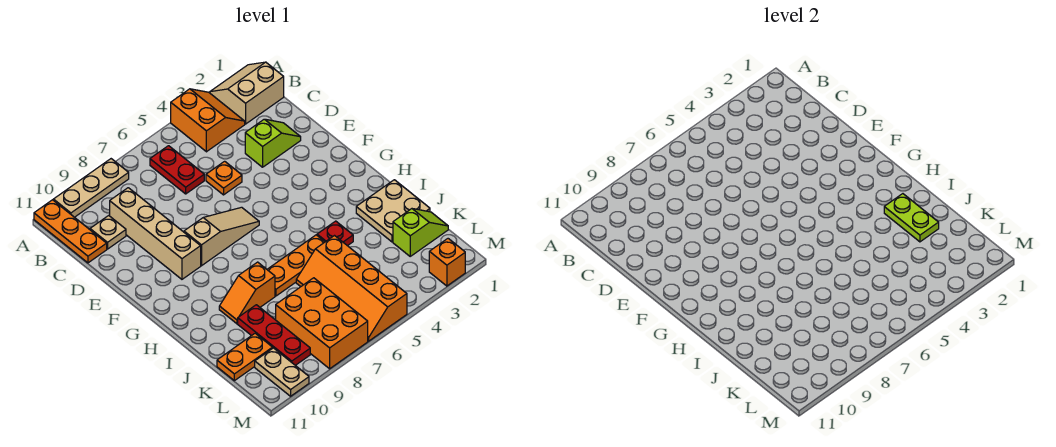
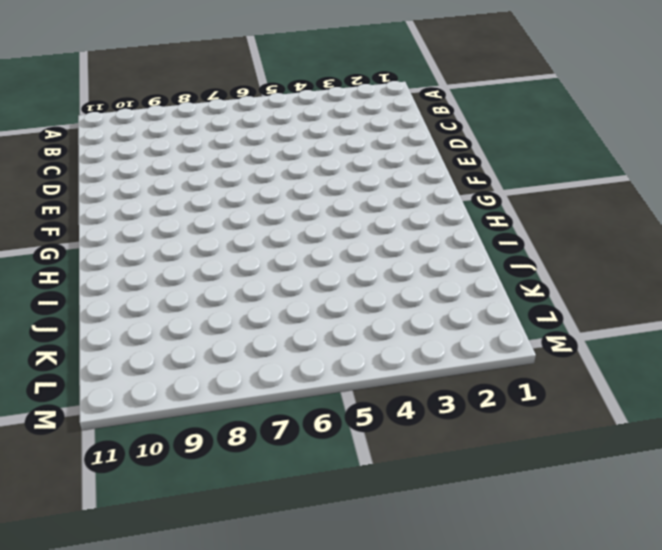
none -> tan 2x2 slope [210,62,284,124]
none -> orange 2x2 slope [171,89,245,152]
none -> tan 1x3 plate [53,159,129,217]

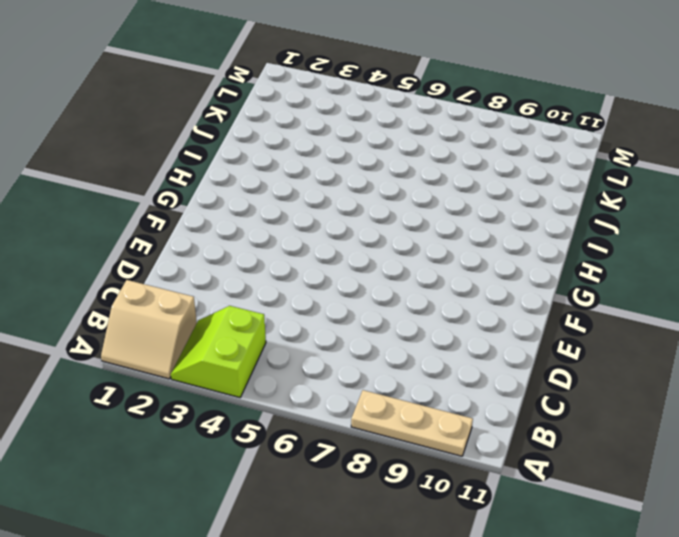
lime 2x2 slope [171,306,266,398] -> orange 2x2 slope [171,89,245,152]
none -> orange 1x3 plate [34,200,107,263]
none -> red 1x2 plate [150,146,204,194]
none -> tan 1x4 brick [110,188,201,279]

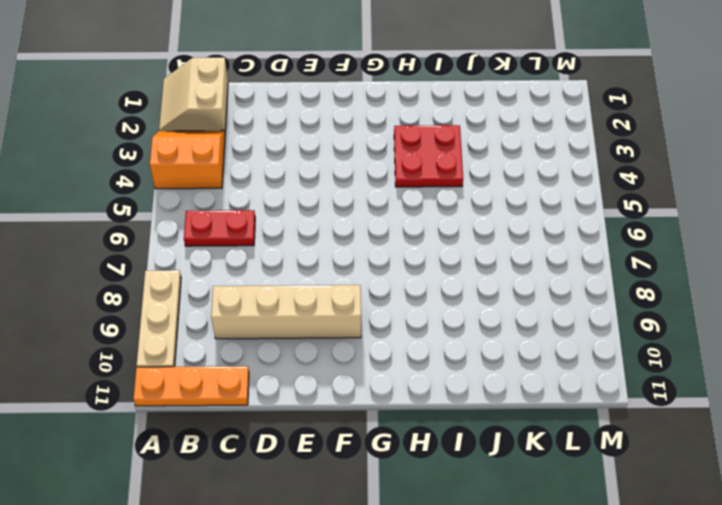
red 2x2 plate [394,125,463,187] -> red 1x1 plate [317,221,353,246]
none -> tan 1x1 plate [90,215,126,249]
none -> lime 1x2 slope [245,119,301,167]
none -> orange 1x1 plate [206,161,242,195]

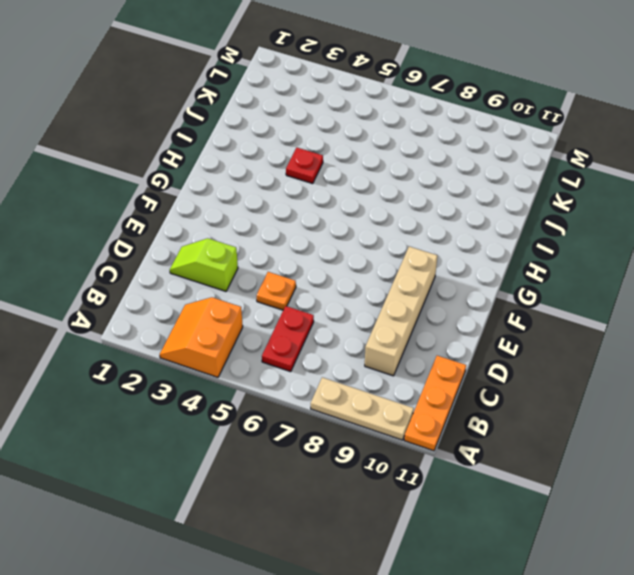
none -> tan 2x2 slope [210,62,284,124]
none -> tan 1x1 plate [90,215,126,249]
none -> tan 1x3 slope [184,207,259,266]

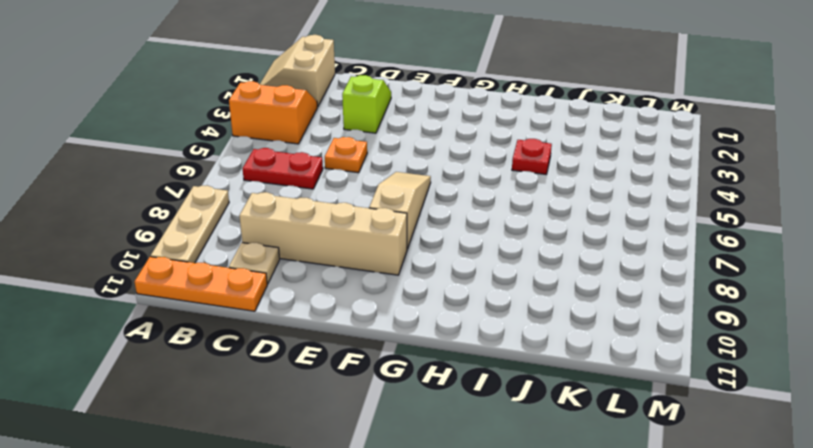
none -> tan 2x2 plate [356,180,430,242]
none -> orange 1x3 plate [267,235,325,296]
none -> orange 1x2 slope [219,262,275,324]

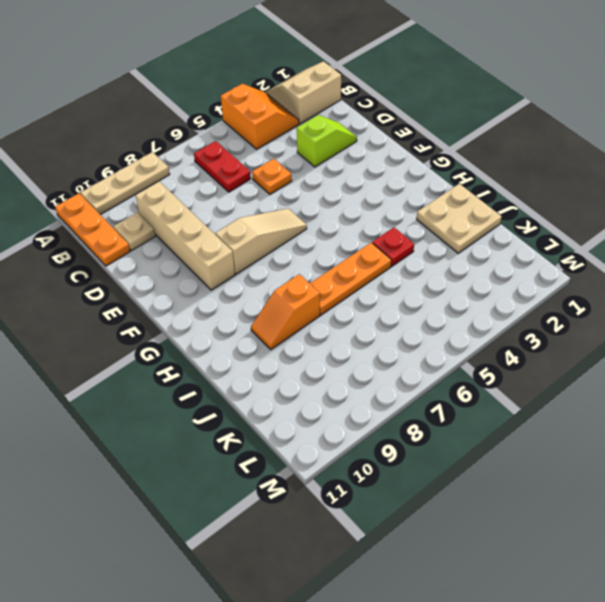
none -> orange 2x4 slope [296,236,407,341]
none -> red 1x3 plate [238,305,310,365]
none -> lime 1x2 slope [393,209,448,256]

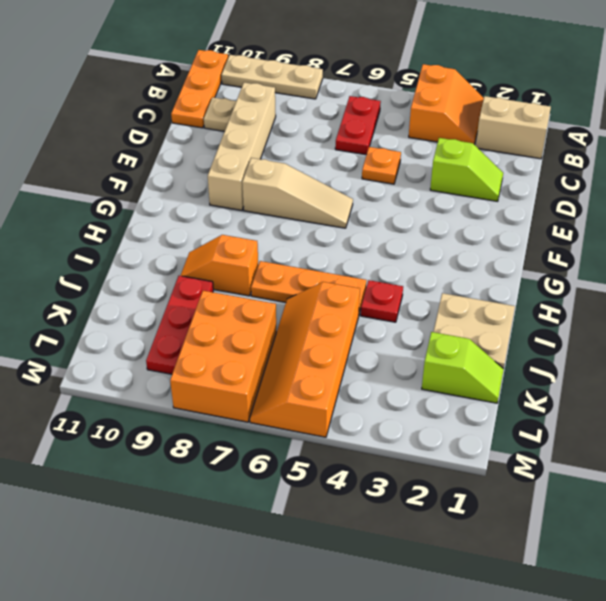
none -> orange 1x2 plate [217,333,273,381]
none -> tan 1x2 plate [255,348,309,396]
none -> orange 1x1 brick [429,239,465,286]

